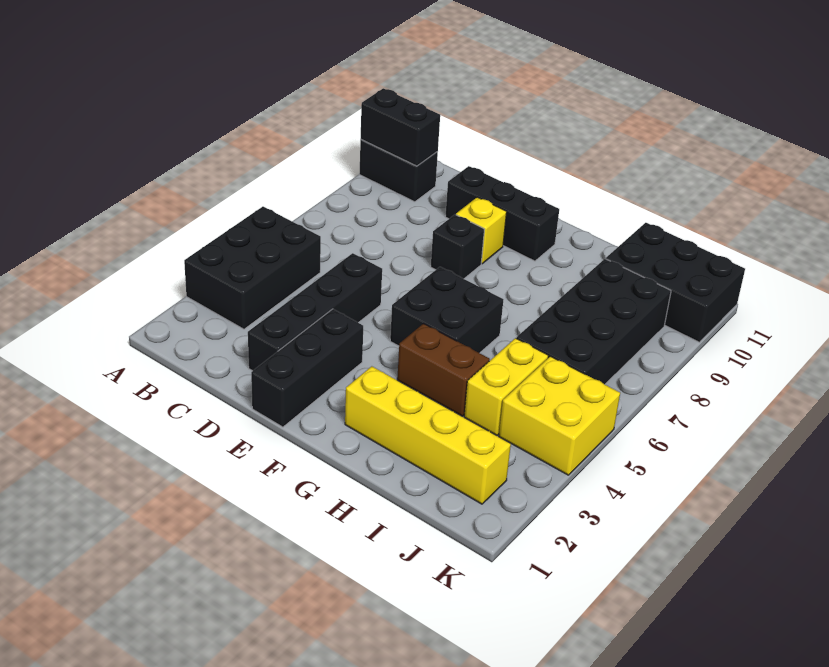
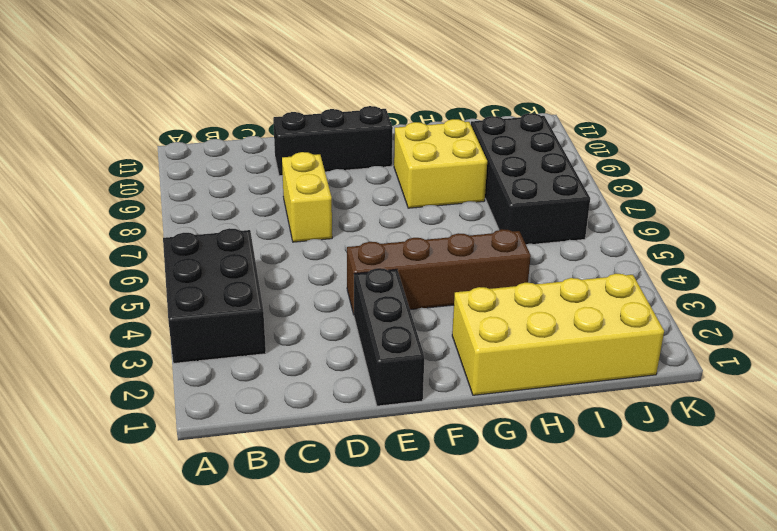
yellow 1x2 brick [282,152,332,242] -> yellow 1x2 brick moved to [464,338,548,436]
brown 1x4 brick [347,229,531,314] -> brown 1x2 brick [397,324,490,416]
yellow 2x4 brick [452,274,664,395] -> yellow 1x4 brick [345,366,511,504]
yellow 2x2 brick [394,119,487,208] -> yellow 2x2 brick moved to [499,356,620,475]
none -> black 1x2 brick [359,140,438,202]
none -> black 1x4 brick [248,253,382,371]
none -> black 1x1 brick [431,215,485,279]

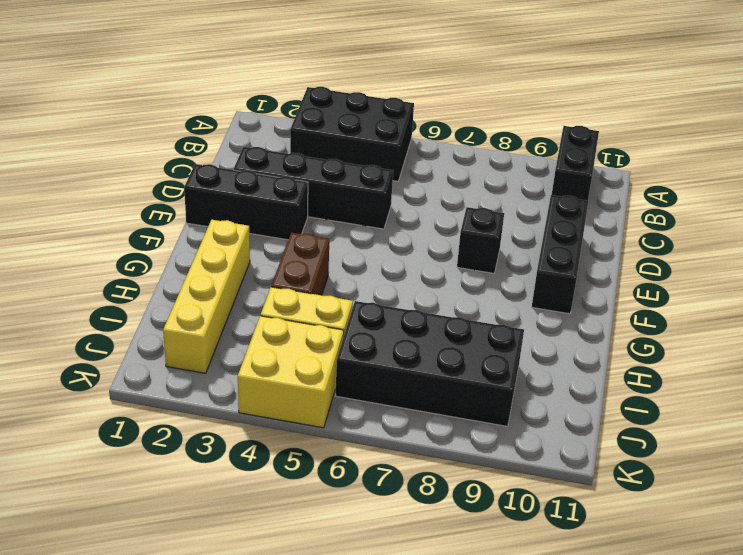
none -> yellow 1x1 brick [456,197,507,264]
none -> black 2x2 brick [390,267,503,353]
none -> black 2x3 brick [606,223,745,342]

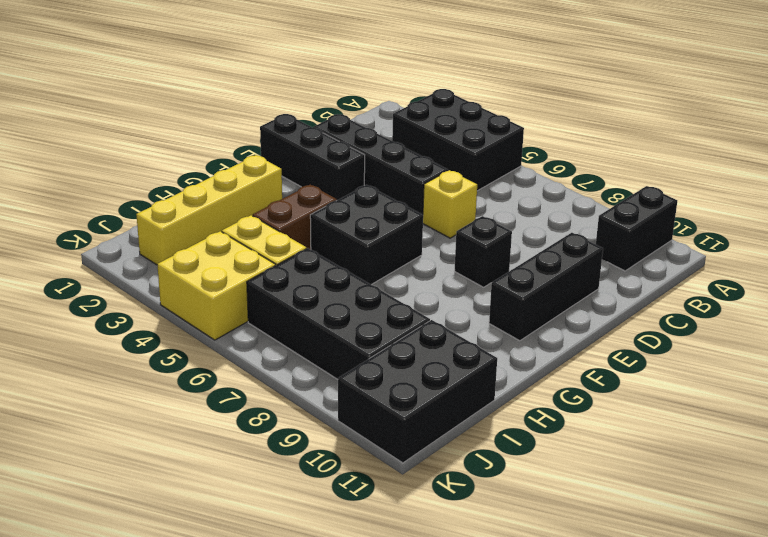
yellow 1x1 brick [423,170,477,238] -> yellow 1x1 brick moved to [456,197,507,264]
none -> black 1x2 brick [361,88,440,166]

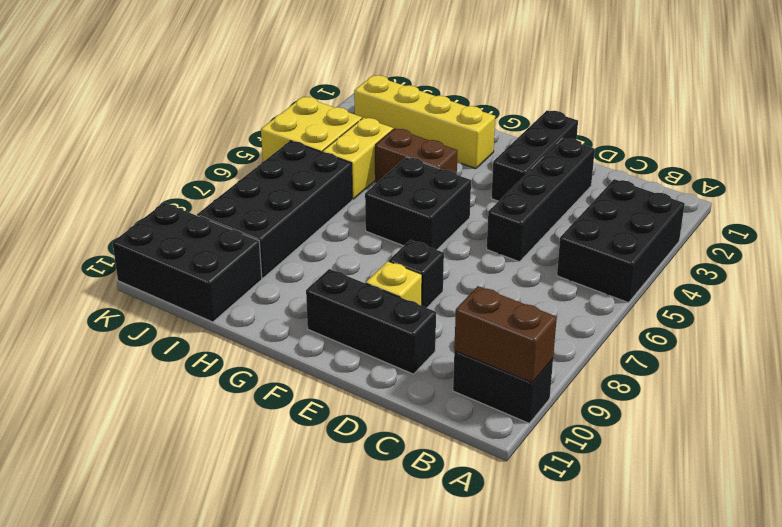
brown 1x2 brick [454,286,557,383] -> black 1x2 brick [361,88,440,166]

